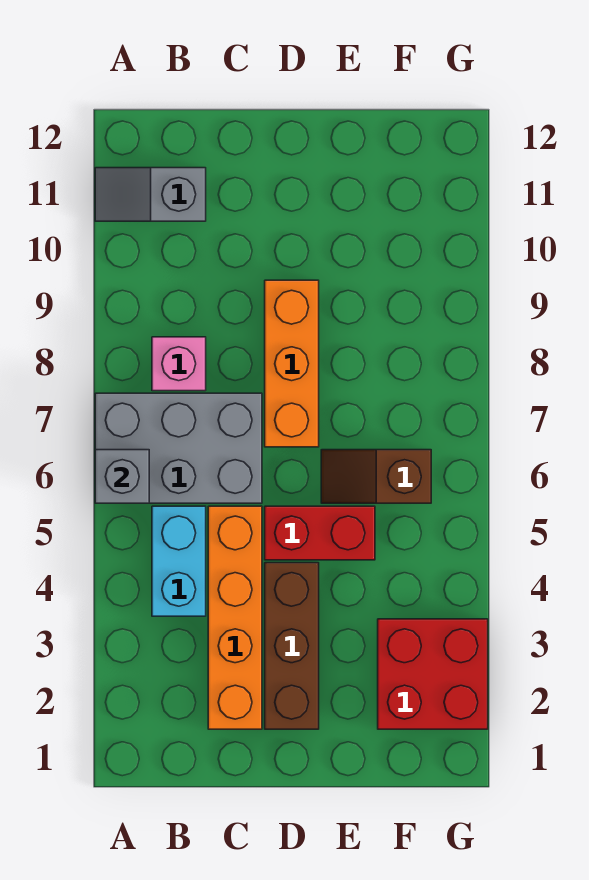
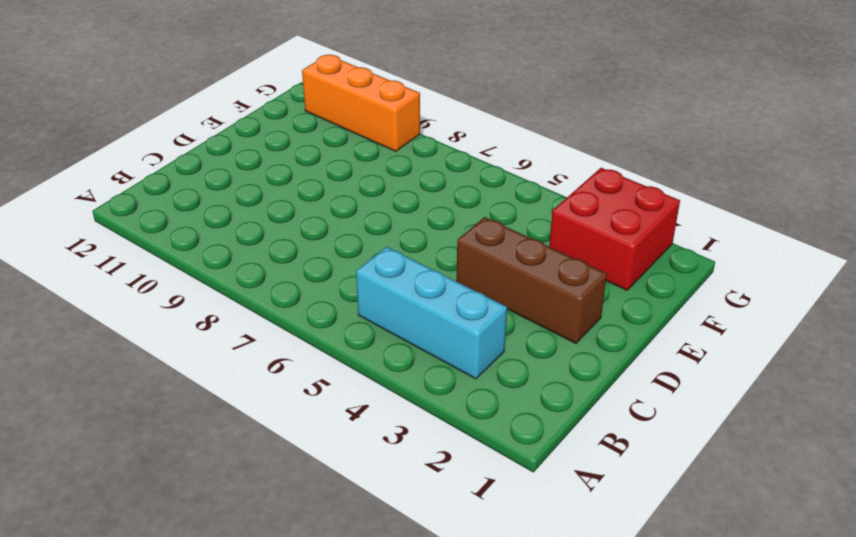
cyan 1x3 brick [356,247,507,379] -> cyan 1x2 brick [152,506,206,616]
orange 1x3 brick [302,55,420,151] -> orange 1x3 brick moved to [265,280,319,447]
none -> grey 2x3 brick [95,393,262,503]
none -> grey 1x2 slope [95,168,206,221]

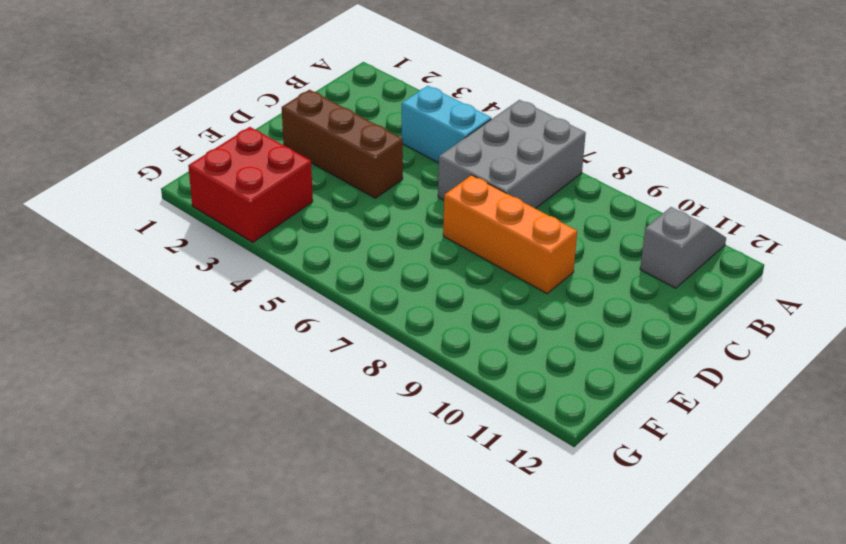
none -> pink 1x1 brick [152,337,206,391]
none -> orange 1x4 brick [208,506,262,729]

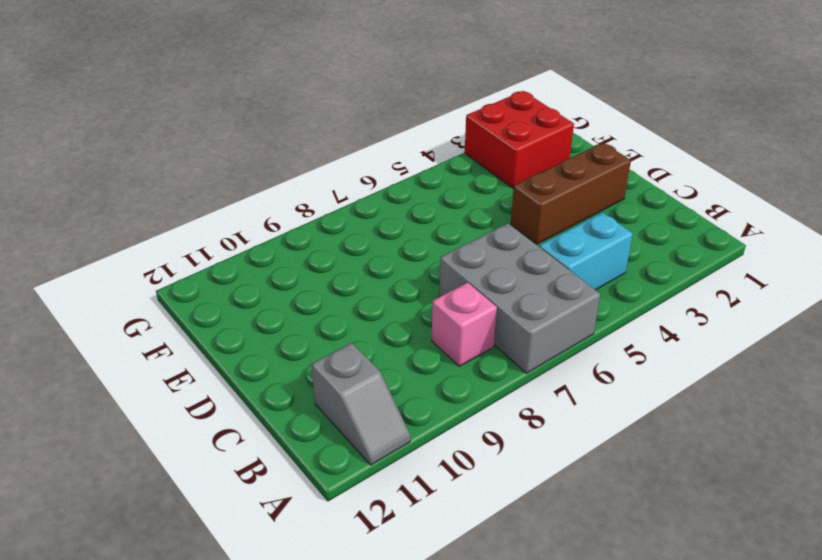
none -> orange 1x4 brick [208,506,262,729]
none -> red 1x2 brick [265,506,375,560]

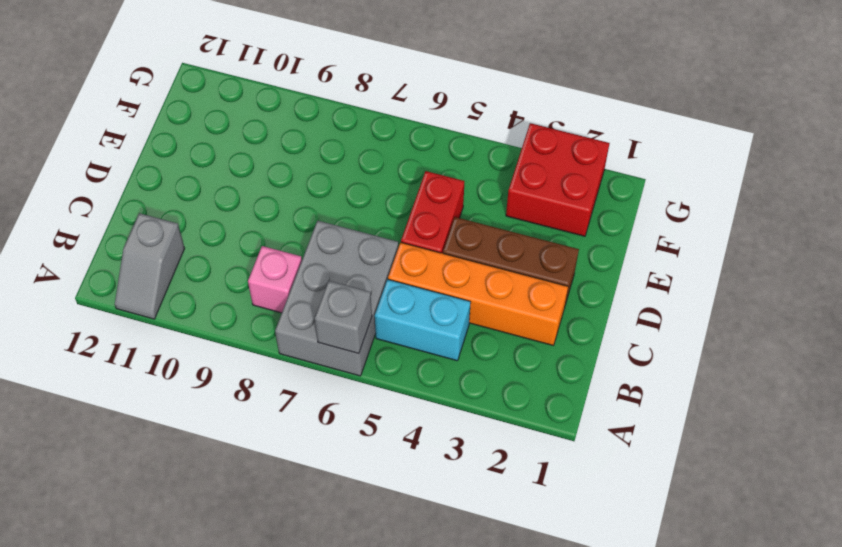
none -> orange 1x3 brick [265,280,319,447]
none -> brown 1x2 slope [321,450,431,503]

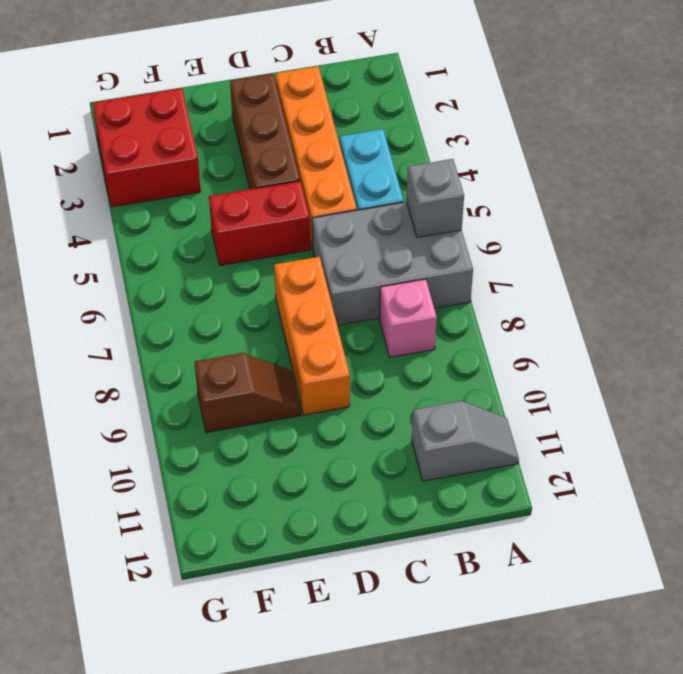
brown 1x2 slope [195,353,301,433] -> brown 1x2 slope moved to [321,450,431,503]

